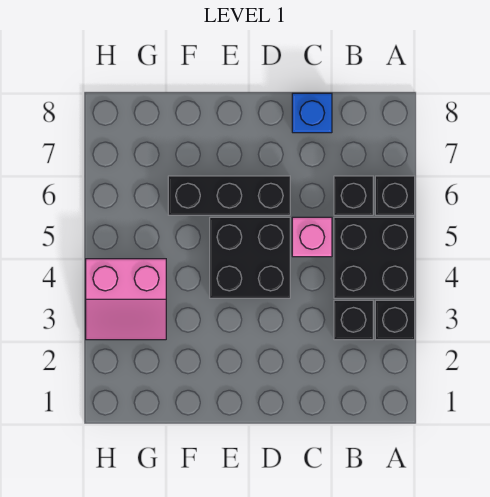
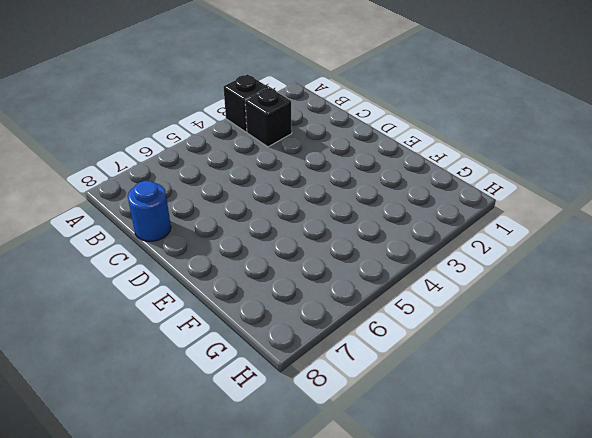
blue 1x1 round brick [128,181,171,241] -> blue 1x1 brick [292,93,332,133]
none -> black 2x2 brick [334,217,415,298]
none -> black 1x1 brick [375,176,415,215]

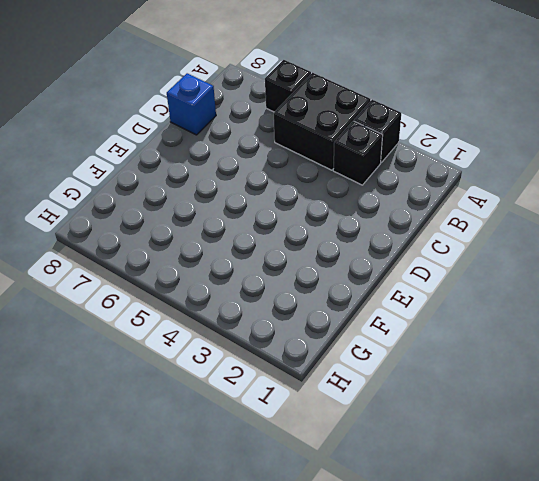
none -> black 1x1 brick [334,176,373,215]
none -> pink 1x1 brick [292,217,332,257]

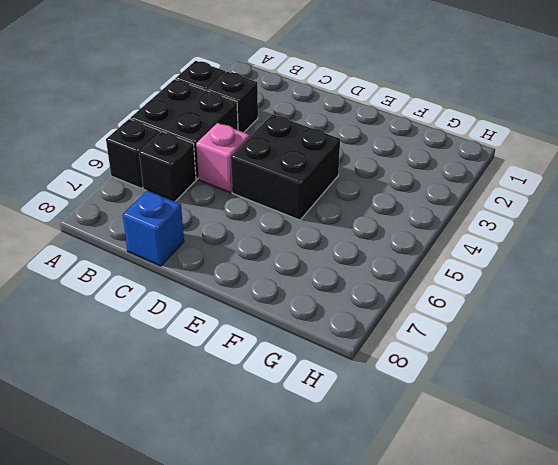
none -> black 1x3 brick [168,176,290,215]
none -> pink 2x2 slope [86,259,166,340]

